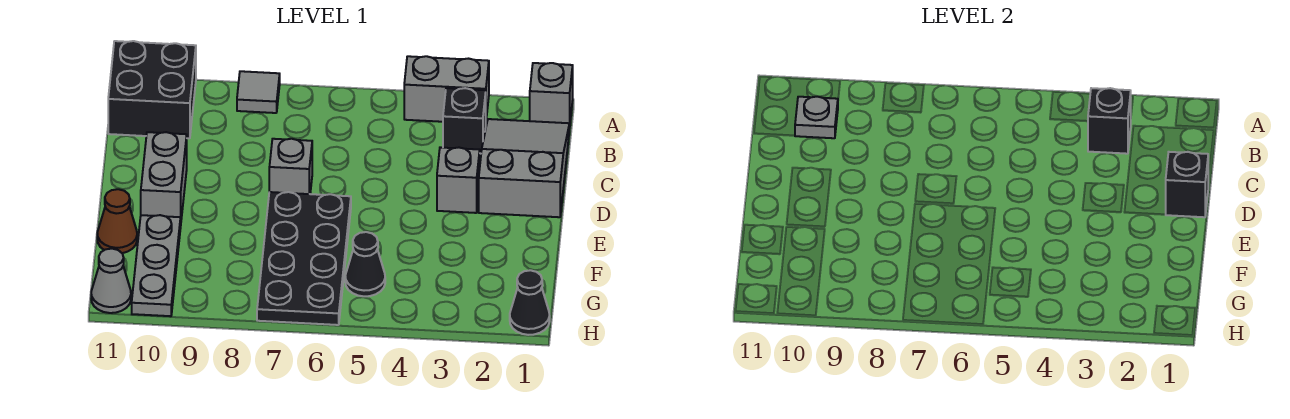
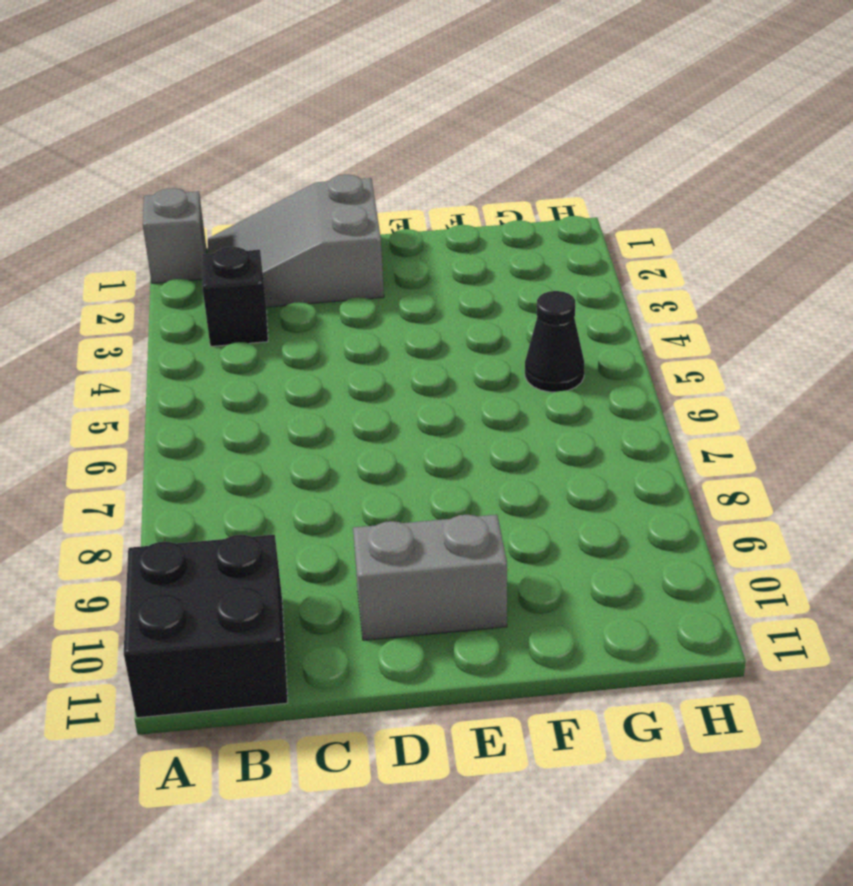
none -> grey 1x2 brick [404,56,489,122]
none -> grey 1x1 tile [237,71,280,113]
none -> grey 1x1 brick [437,147,480,213]

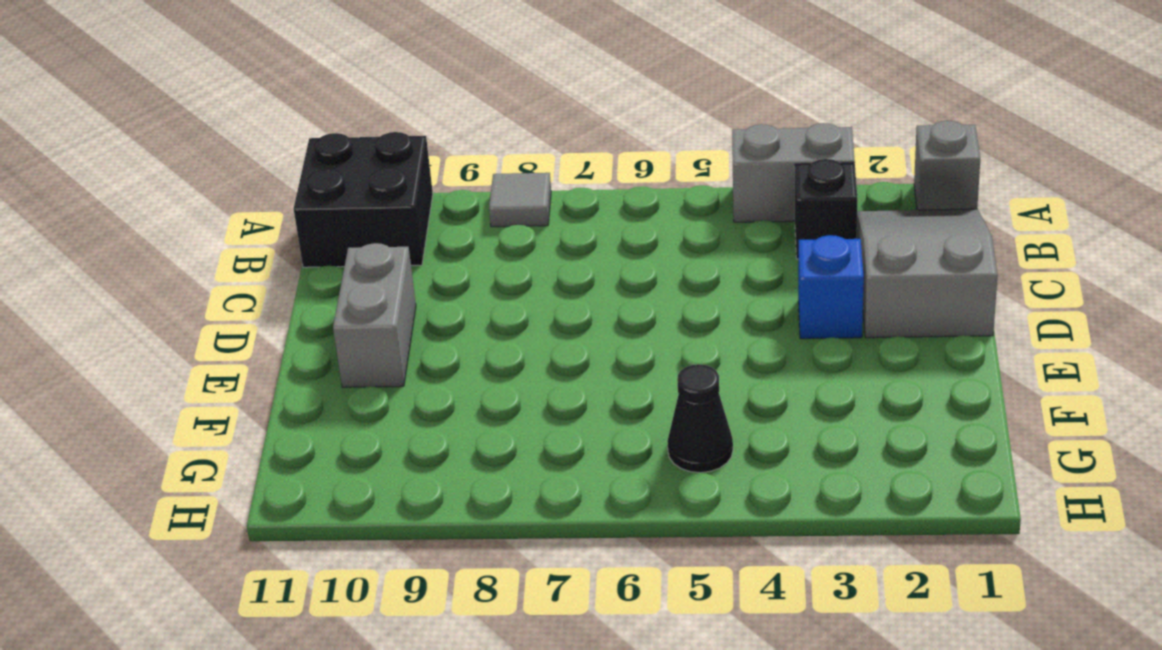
blue 1x1 brick [798,235,864,339] -> grey 1x1 brick [437,147,480,213]
none -> grey 1x1 brick [269,139,312,194]
none -> black 2x4 plate [257,192,351,325]
none -> grey 1x3 plate [132,215,181,316]

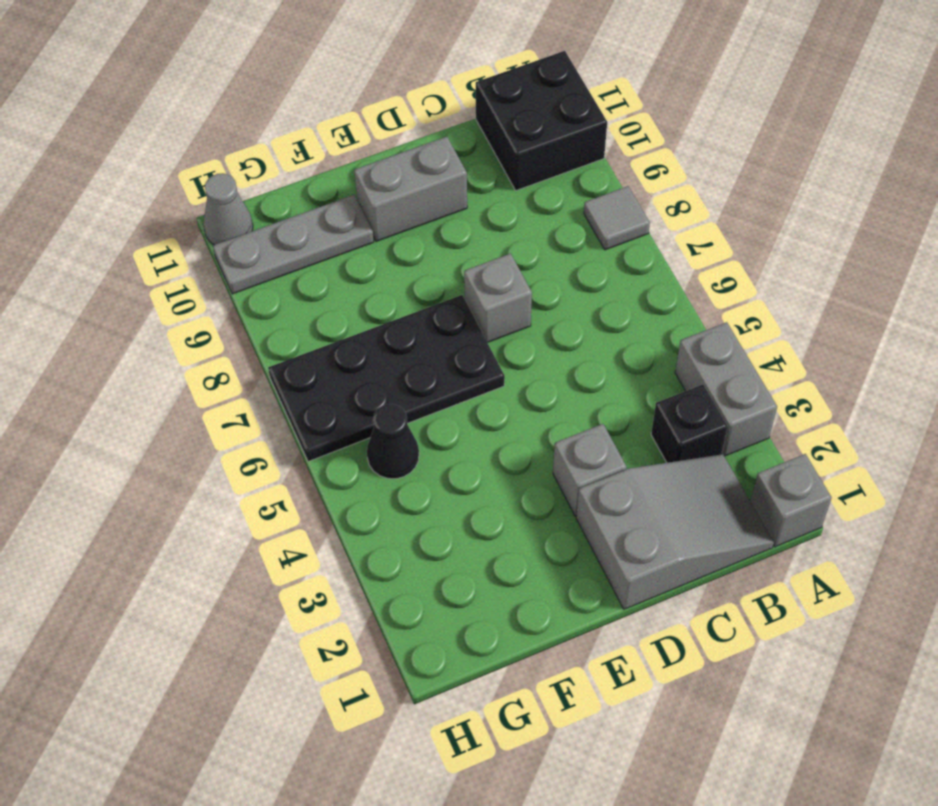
none -> brown 1x1 cone [97,189,137,253]
none -> black 1x1 cone [510,270,550,335]
none -> black 1x1 brick [1088,88,1131,154]

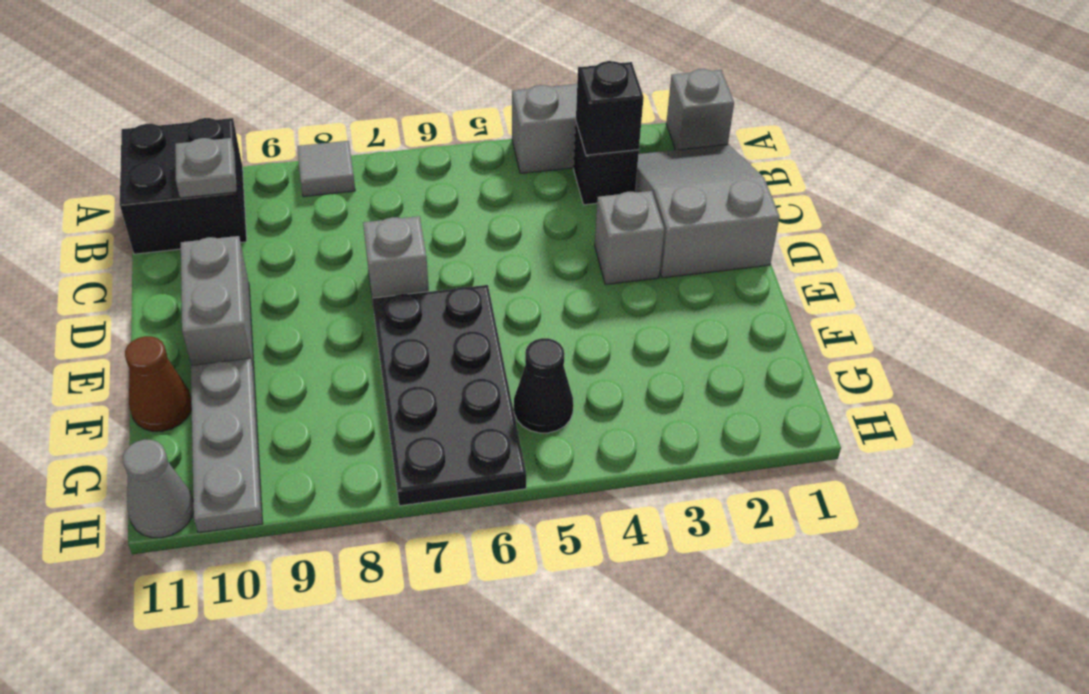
none -> black 1x1 cone [510,270,550,335]
none -> black 1x1 brick [1165,152,1208,217]

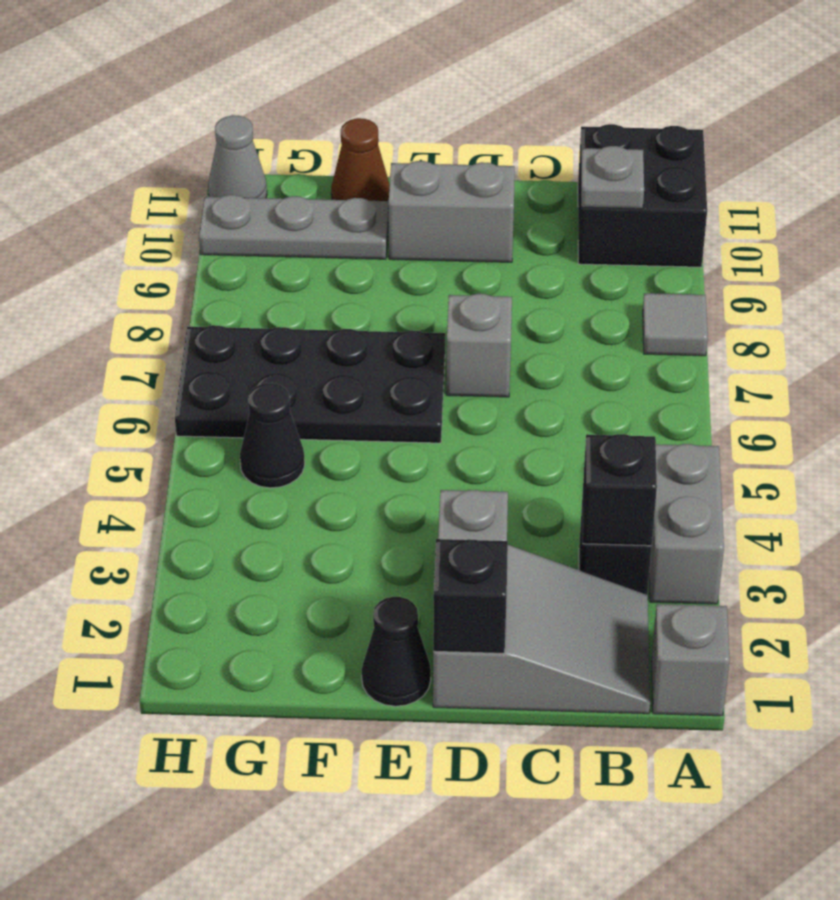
black 1x1 cone [362,597,431,706] -> black 1x1 cone moved to [510,270,550,335]

